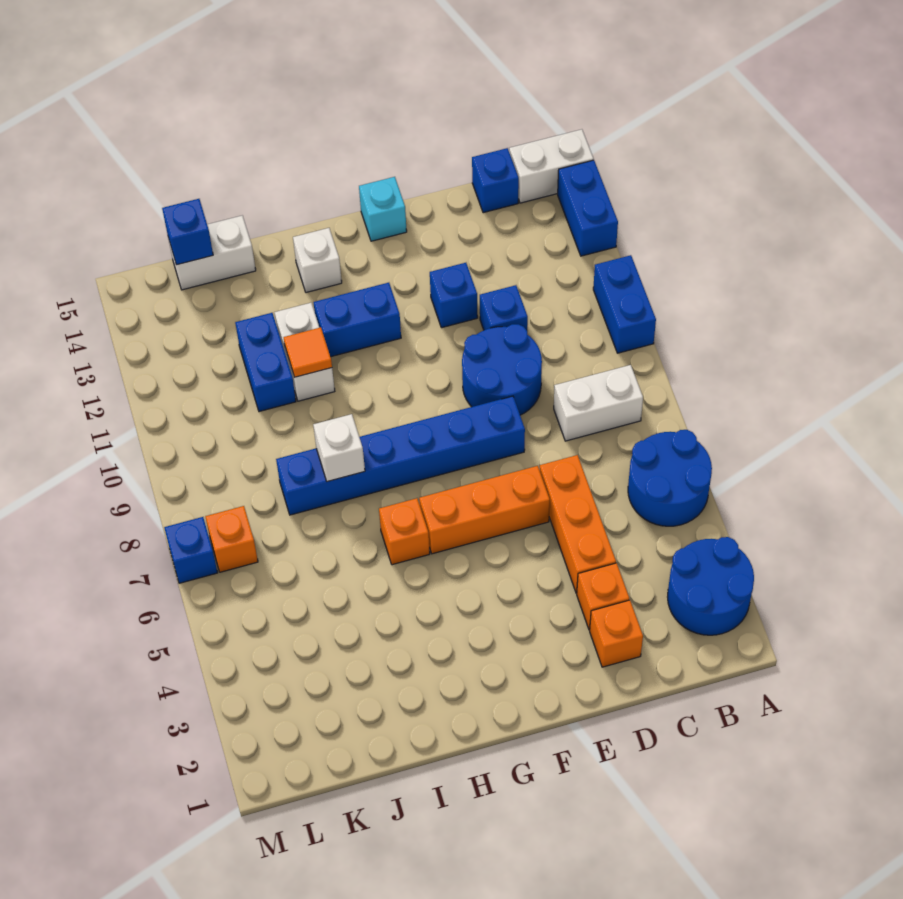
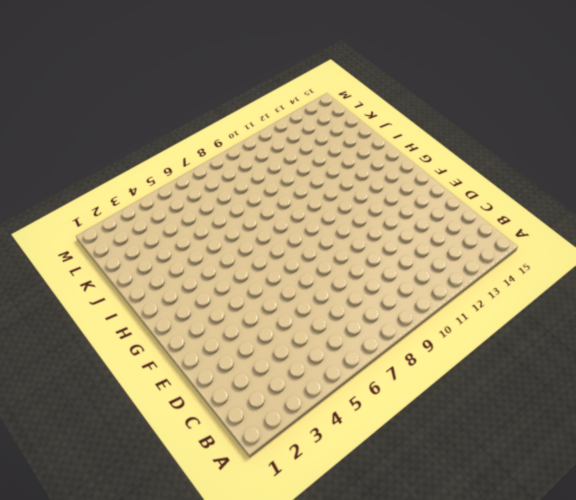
none -> blue 2x2 round brick [668,537,754,635]
none -> blue 2x2 round brick [628,430,712,526]
none -> blue 1x2 brick [593,255,656,353]

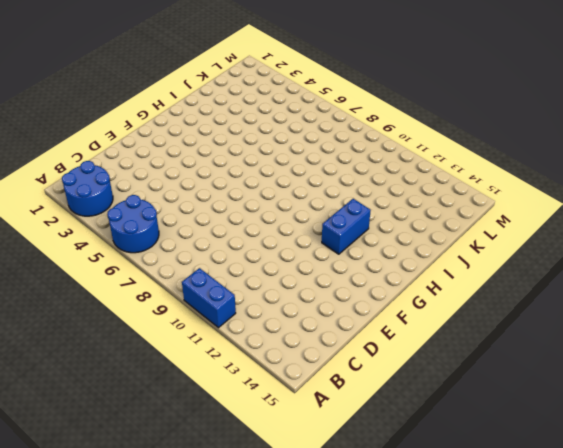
none -> blue 1x2 brick [558,160,618,256]
none -> white 1x2 brick [509,129,594,203]
none -> white 1x2 brick [554,365,643,441]

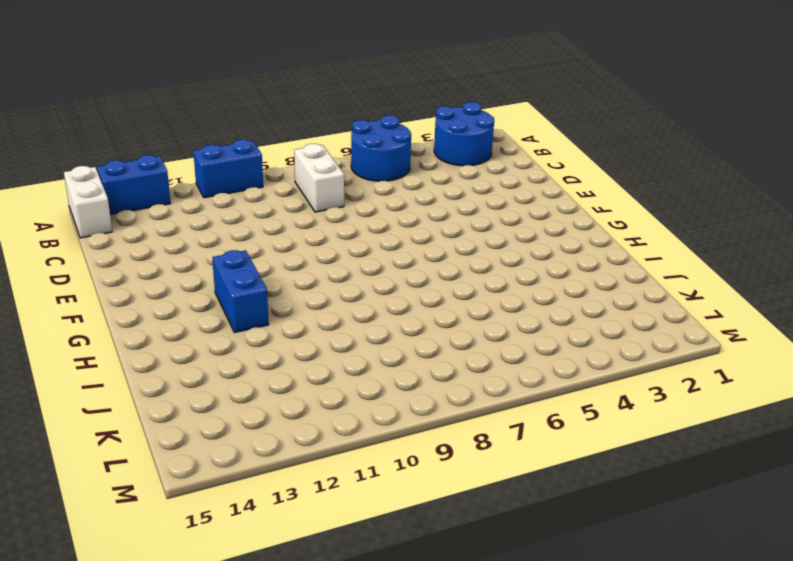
none -> blue 1x1 brick [472,148,519,213]
none -> orange 1x1 brick [590,600,643,667]
none -> orange 1x1 brick [577,563,629,630]

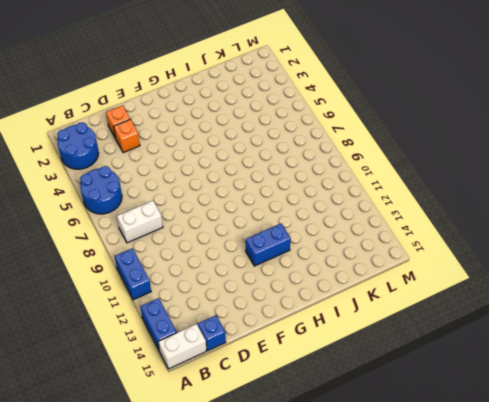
none -> orange 1x3 brick [540,455,616,593]
none -> blue 2x2 round brick [462,324,542,415]
none -> blue 1x1 brick [480,285,528,330]

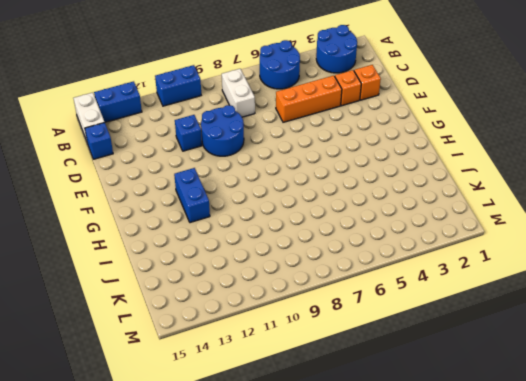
none -> orange 1x3 brick [419,466,550,554]
none -> blue 1x6 brick [276,396,525,515]
none -> blue 1x1 brick [430,263,478,328]

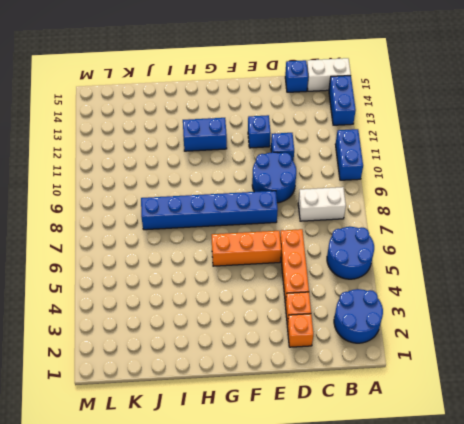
none -> cyan 1x1 brick [359,177,407,241]
none -> orange 1x1 brick [379,498,430,565]
none -> white 1x1 brick [293,228,342,293]

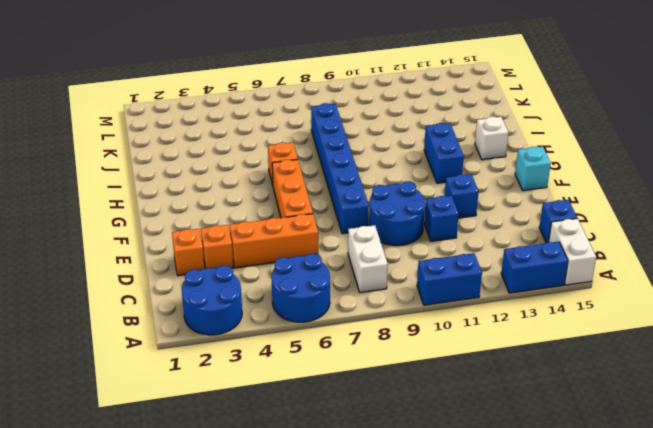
none -> white 1x2 brick [274,303,335,401]
none -> blue 1x2 brick [235,313,296,412]
none -> white 1x2 brick [168,216,256,290]

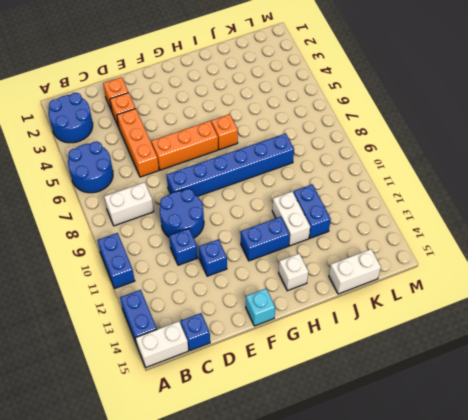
none -> orange 1x1 brick [205,506,258,572]
none -> blue 1x1 brick [164,517,218,583]
none -> white 1x1 brick [313,414,365,482]

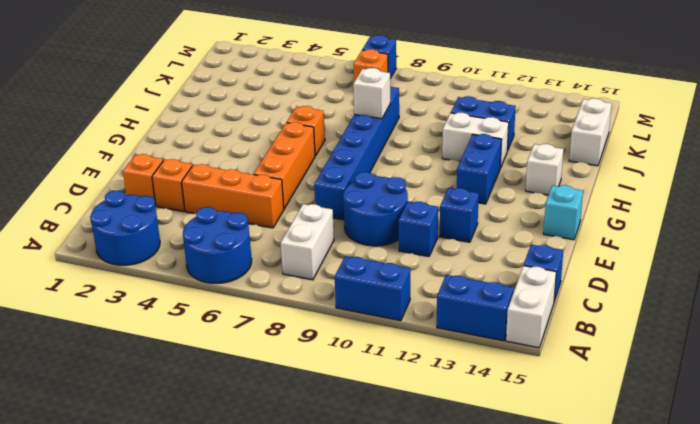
none -> orange 1x1 tile [284,327,332,377]
none -> blue 1x1 brick [162,199,213,265]

